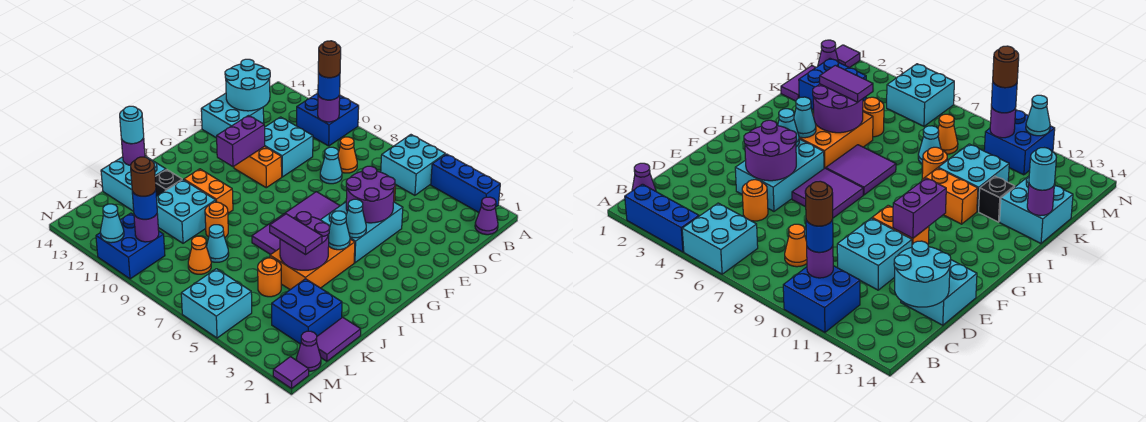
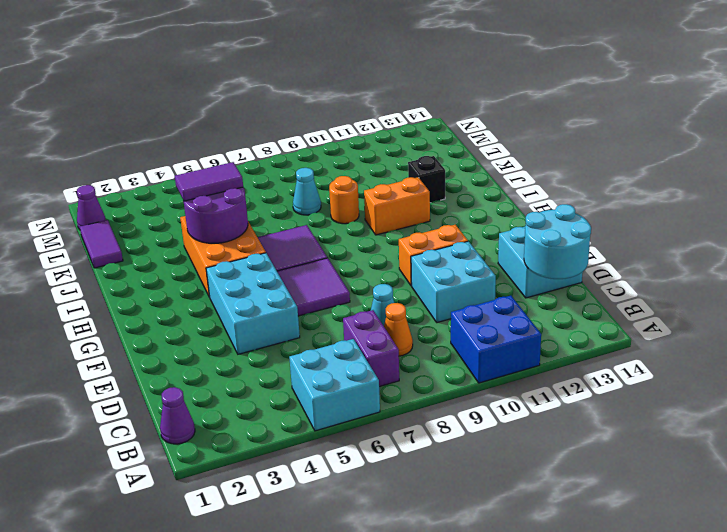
purple 1x2 brick [343,310,399,387] -> purple 1x2 brick moved to [217,115,265,167]
none -> blue 1x3 brick [431,154,500,212]
none -> orange 1x1 round brick [742,180,768,221]
none -> cyan 2x2 brick [156,180,216,243]
none -> cyan 2x2 brick [101,156,166,211]

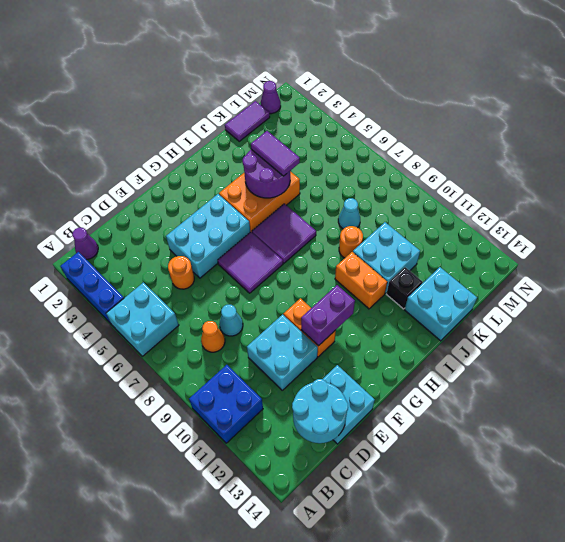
none -> blue 2x2 brick [272,279,342,344]
none -> orange 1x1 round brick [258,258,281,297]
none -> orange 1x1 cone [188,236,211,274]
none -> cyan 2x2 brick [181,269,252,338]

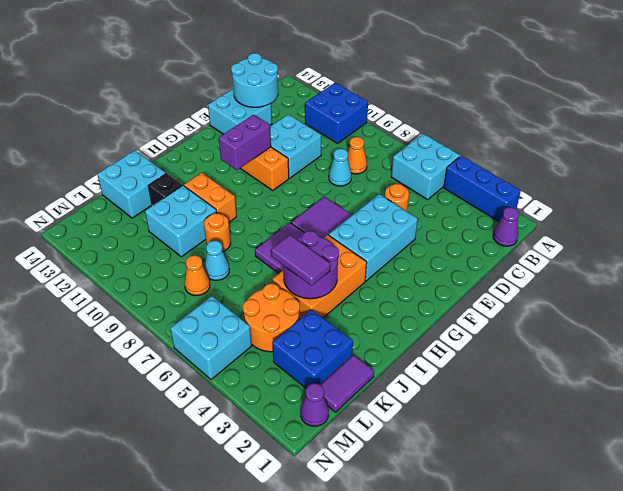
orange 2x2 round brick [243,284,300,352] -> orange 1x1 round brick [258,258,281,297]
none -> blue 2x2 brick [96,213,165,279]
none -> purple 1x1 tile [273,357,309,389]
none -> purple 1x1 round brick [318,95,340,122]
none -> purple 2x2 round brick [346,166,395,223]

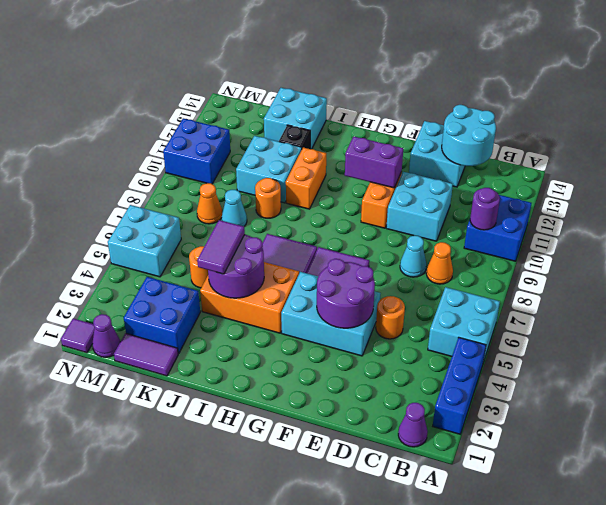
none -> cyan 1x1 cone [346,199,366,238]
none -> cyan 1x1 cone [329,211,350,250]
none -> purple 1x1 round brick [121,138,145,165]
none -> purple 1x1 round brick [134,214,159,242]

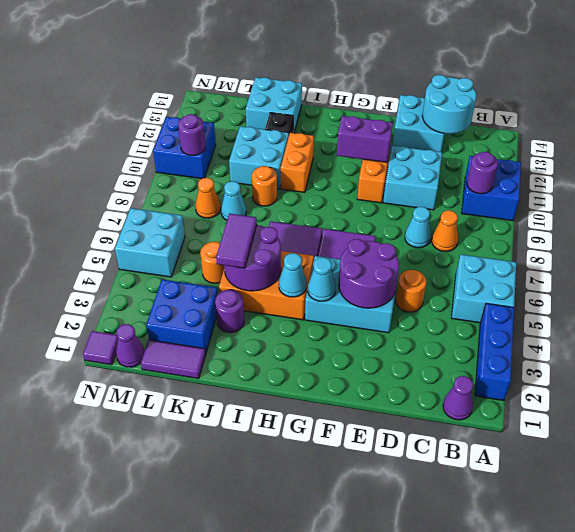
purple 1x1 round brick [215,290,244,332] -> purple 1x1 round brick moved to [121,138,145,165]
none -> cyan 1x1 cone [100,204,124,243]
none -> blue 1x1 round brick [318,73,340,100]
none -> cyan 1x1 round brick [120,106,144,144]
none -> blue 1x1 round brick [132,190,157,219]

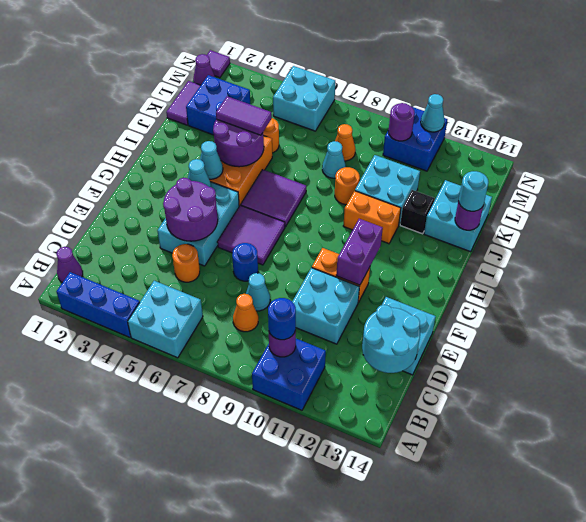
blue 1x1 round brick [232,243,258,281] -> blue 1x1 round brick moved to [132,190,157,219]
none -> brown 1x1 round brick [318,41,341,78]
none -> brown 1x1 round brick [131,157,156,196]

